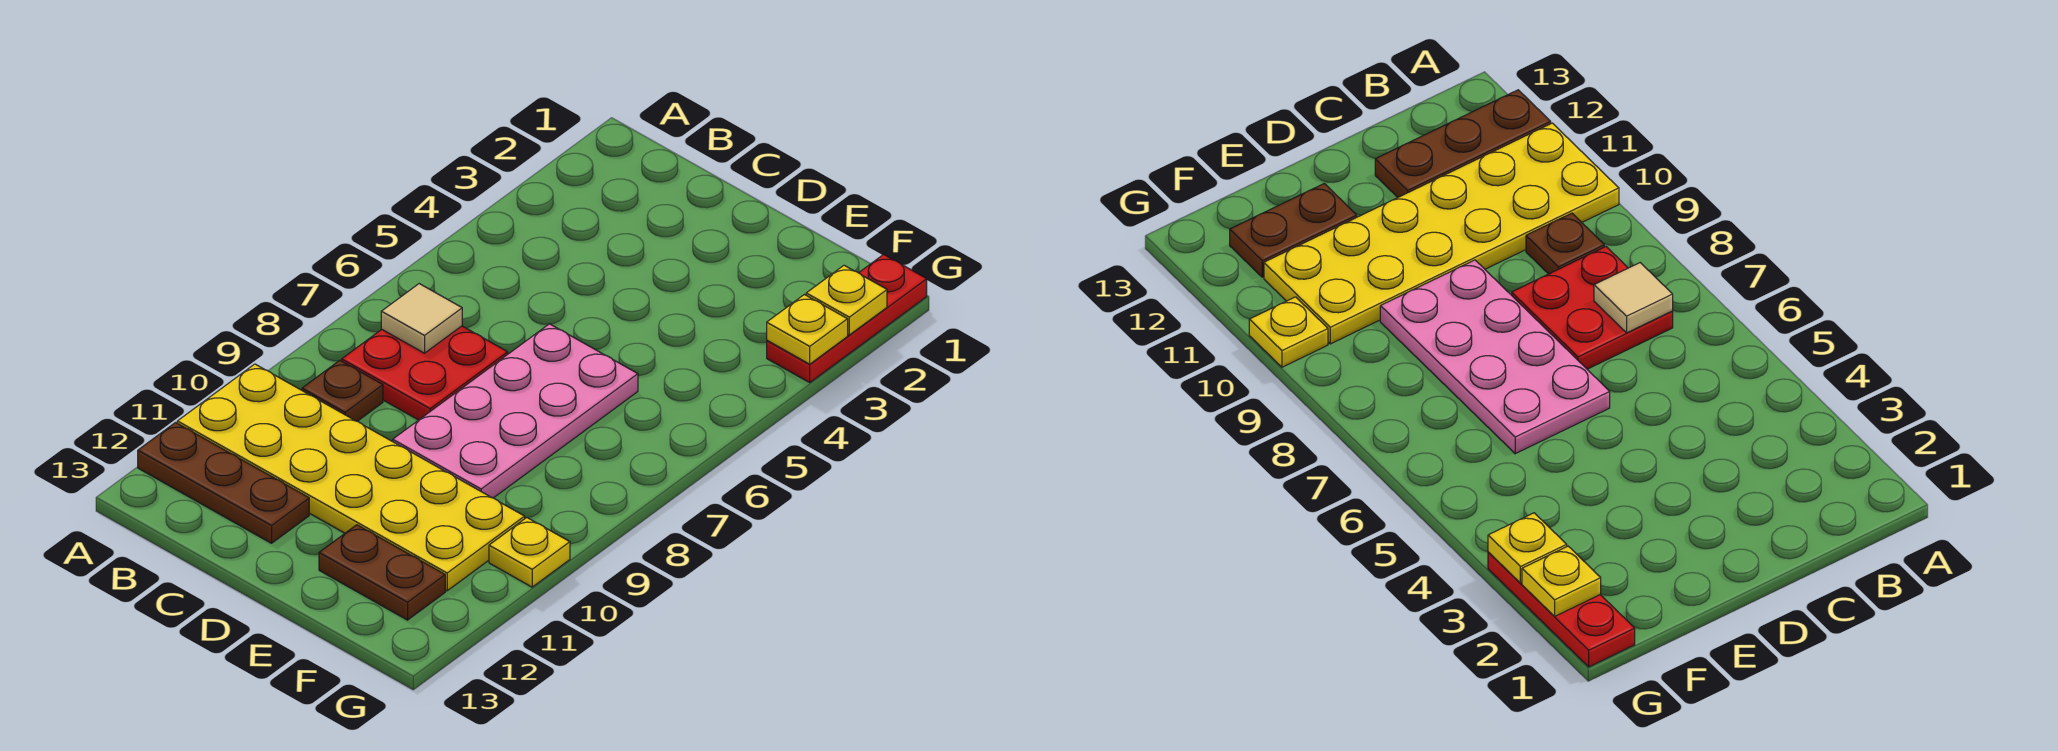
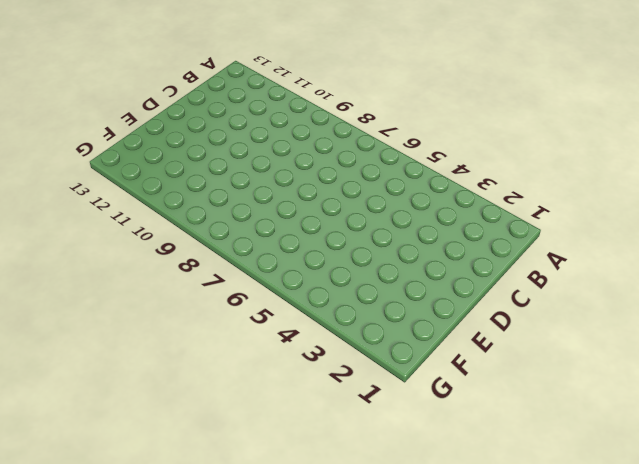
none -> yellow 2x6 plate [177,364,525,591]
none -> brown 1x3 plate [138,423,309,543]

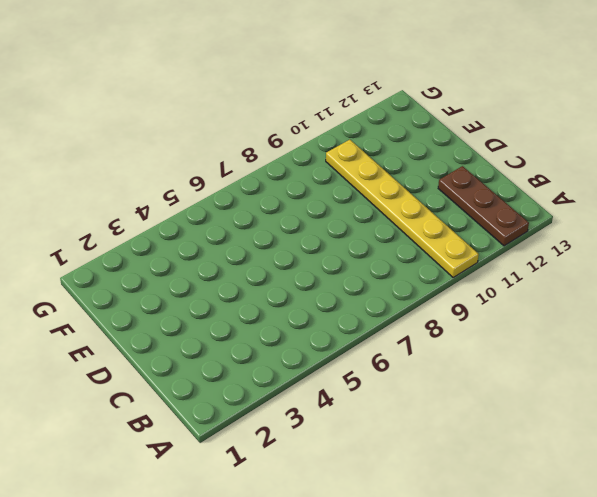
yellow 1x6 plate [326,140,479,277] -> yellow 2x6 plate [177,364,525,591]
none -> red 2x2 plate [342,326,508,420]
none -> brown 1x1 plate [302,361,383,421]

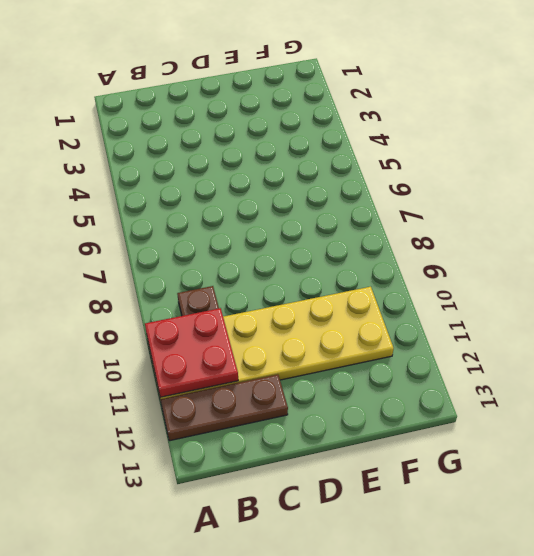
red 2x2 plate [145,308,238,397] -> red 2x2 plate moved to [342,326,508,420]
none -> pink 2x4 plate [393,324,638,498]
none -> brown 1x2 plate [319,525,445,620]

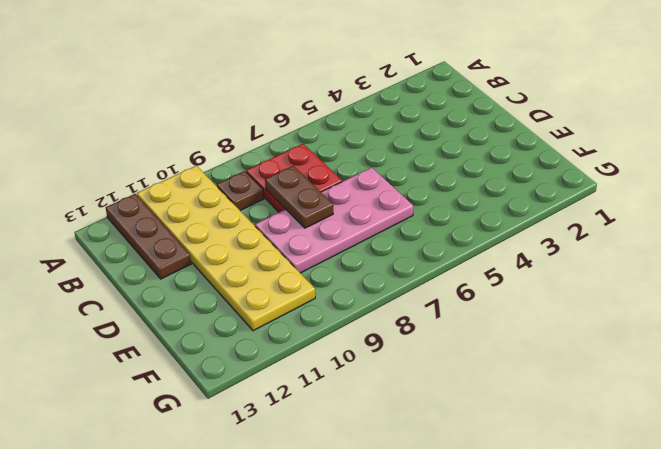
brown 1x2 plate [265,166,333,228] -> brown 1x2 plate moved to [319,525,445,620]
none -> red 1x3 plate [767,254,927,382]
none -> yellow 1x1 plate [489,518,570,587]

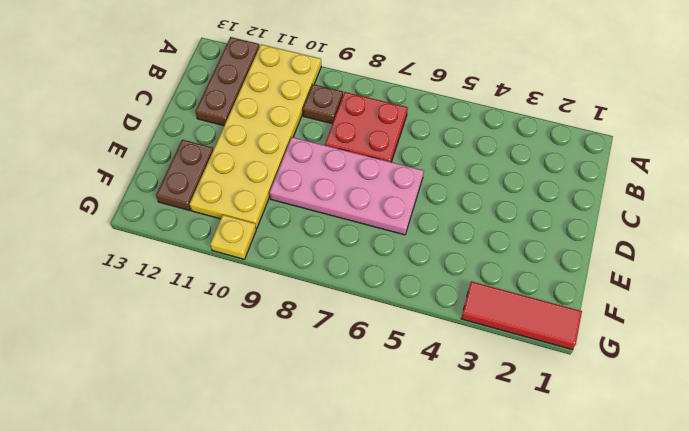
red 1x3 tile [461,281,582,349] -> red 1x3 plate [767,254,927,382]
none -> tan 1x1 tile [381,284,462,353]
none -> yellow 1x1 plate [806,265,887,335]

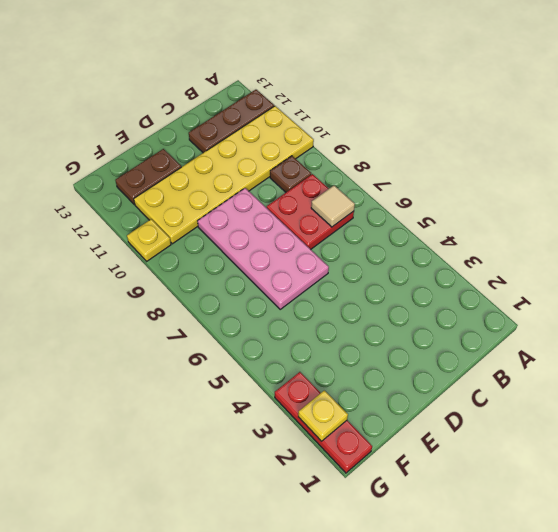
none -> yellow 1x1 plate [767,295,848,364]

